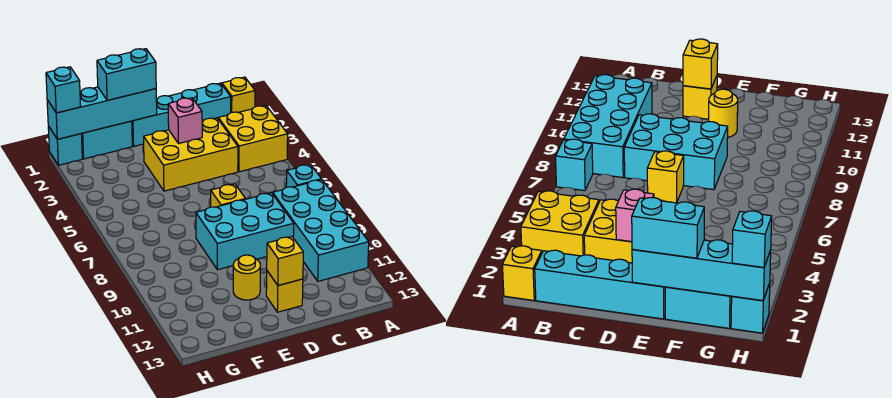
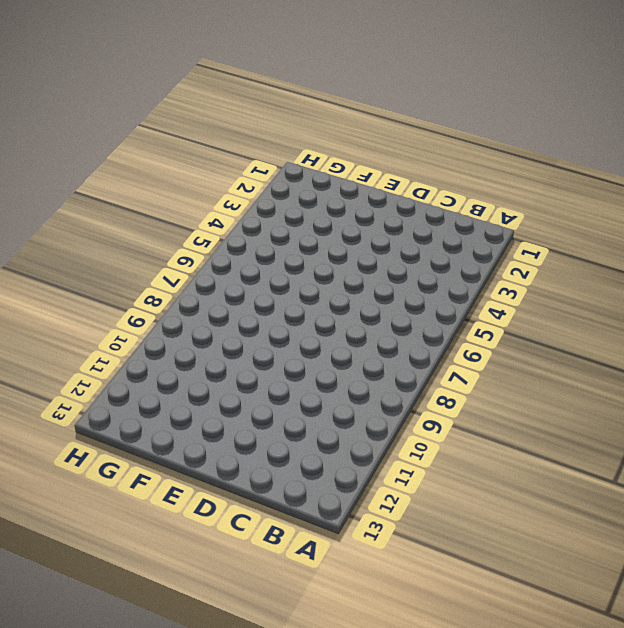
none -> yellow 1x1 brick [222,77,255,113]
none -> yellow 2x2 brick [218,106,288,172]
none -> cyan 1x1 brick [286,164,321,187]

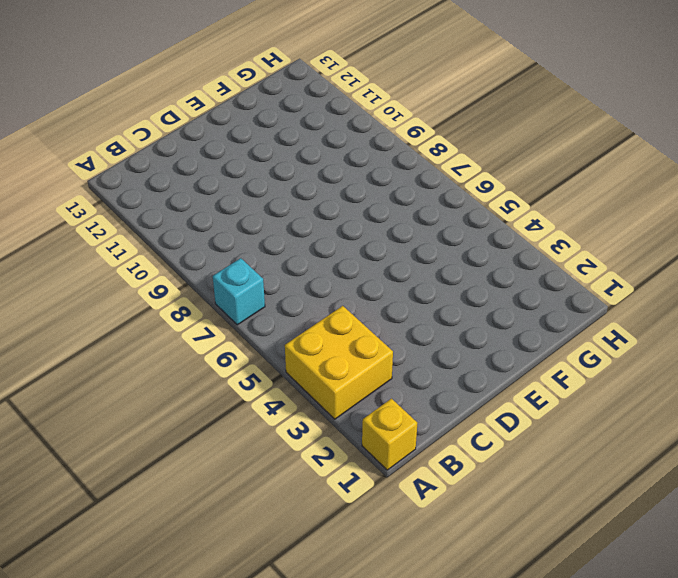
none -> cyan 2x4 brick [273,180,369,281]
none -> cyan 1x4 brick [132,83,231,146]
none -> yellow 2x3 brick [144,118,238,191]

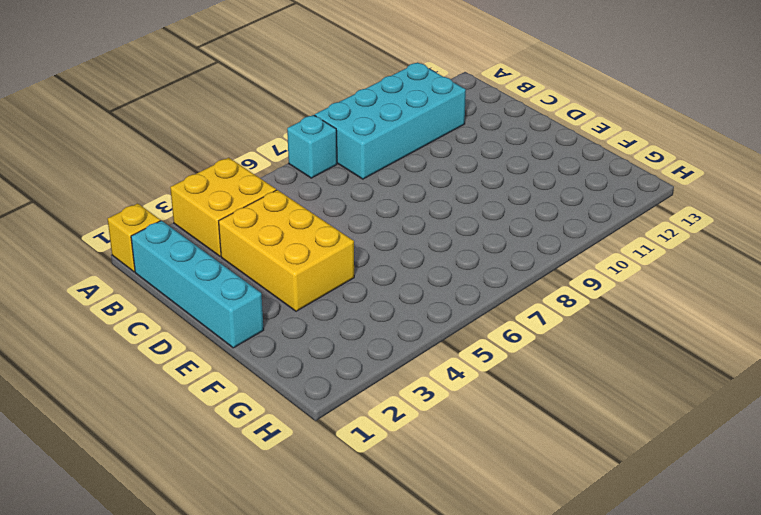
none -> cyan 2x3 brick [196,193,294,270]
none -> yellow 1x1 brick [211,184,245,207]
none -> yellow 1x1 brick [266,271,303,312]

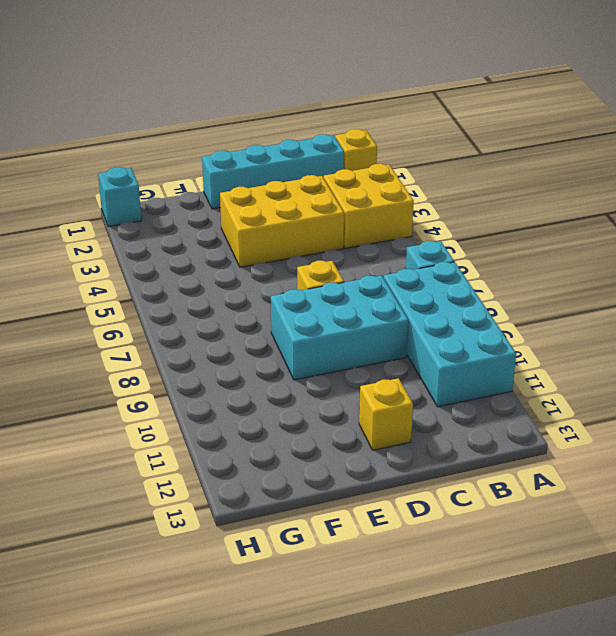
none -> yellow 1x1 round brick [233,255,260,300]
none -> cyan 1x2 brick [81,121,132,159]
none -> pink 1x1 brick [168,98,202,144]

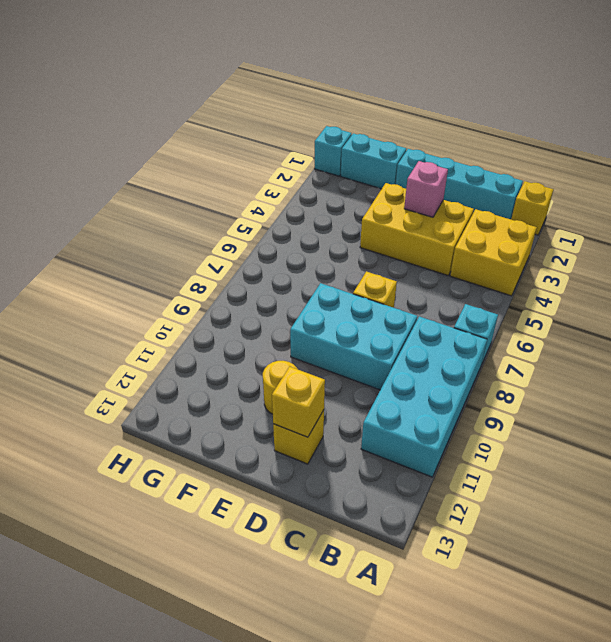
none -> cyan 1x4 brick [47,87,157,139]
none -> cyan 1x2 brick [97,49,156,100]
none -> cyan 1x1 brick [46,67,81,113]

